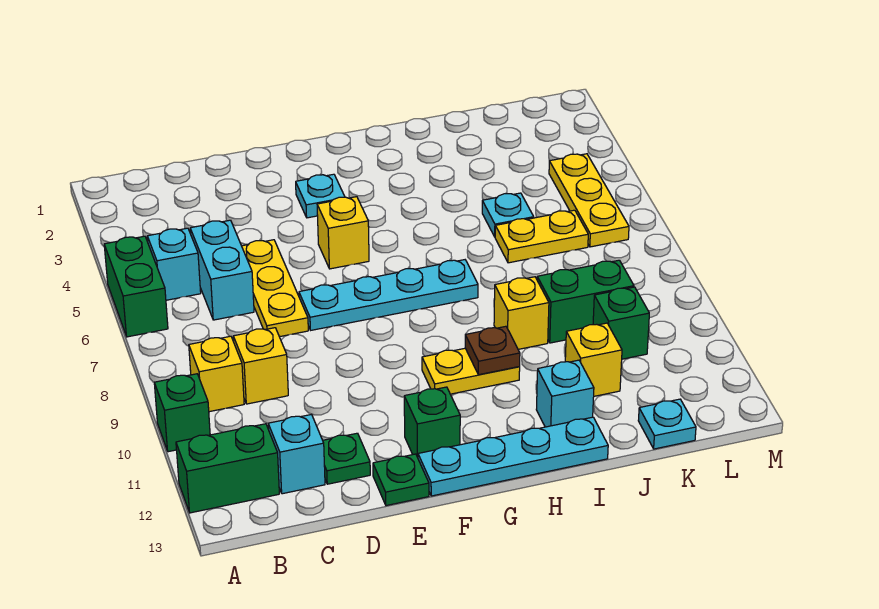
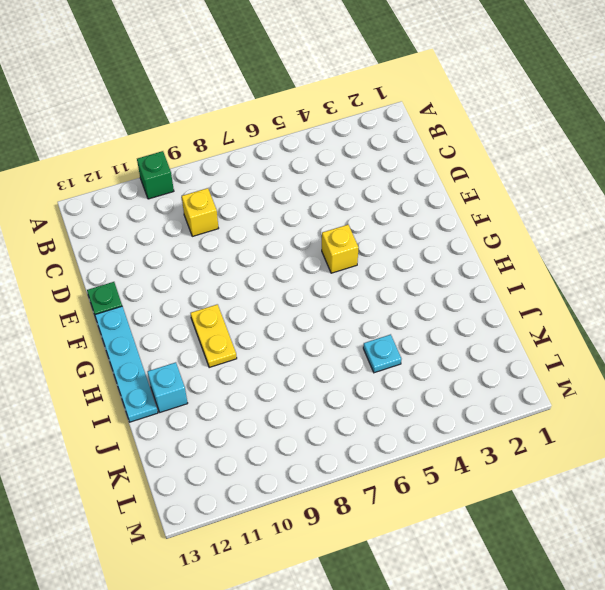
none -> green 1x2 brick [104,236,168,337]
none -> green 1x2 brick [176,424,279,513]
none -> cyan 1x1 brick [147,228,201,300]

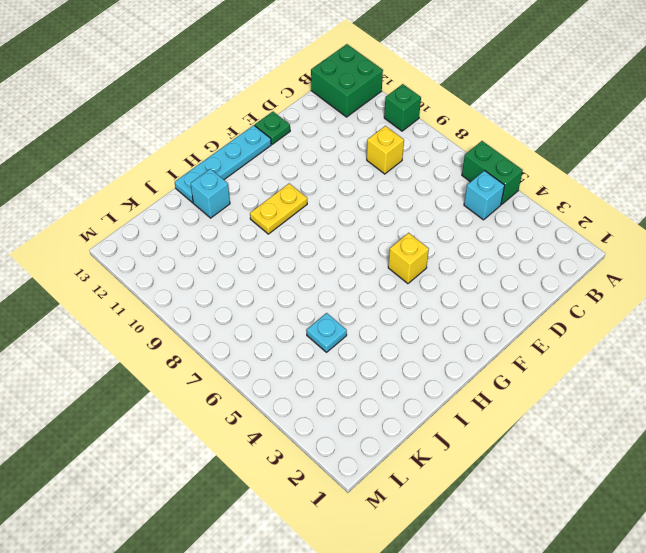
green 2x2 brick [311,44,383,117] -> green 1x2 brick [176,424,279,513]
none -> yellow 1x1 brick [189,336,244,412]
none -> cyan 1x2 brick [190,220,254,320]
none -> cyan 1x1 brick [268,415,325,494]

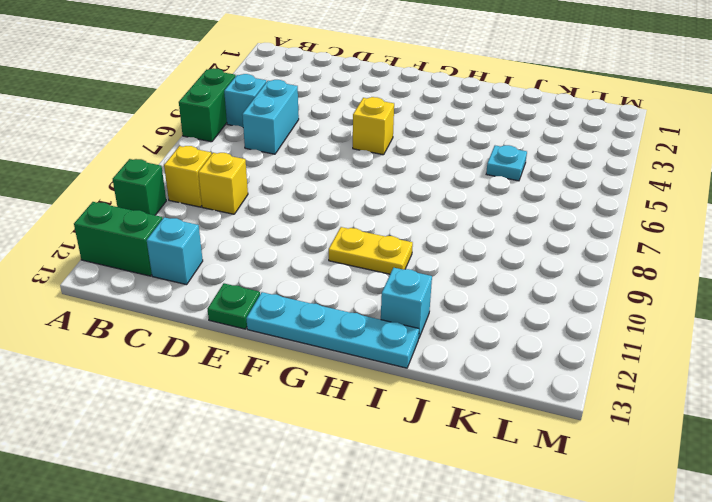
none -> yellow 1x3 plate [242,240,308,337]
none -> green 1x1 plate [323,433,370,484]
none -> cyan 1x4 plate [299,260,478,330]

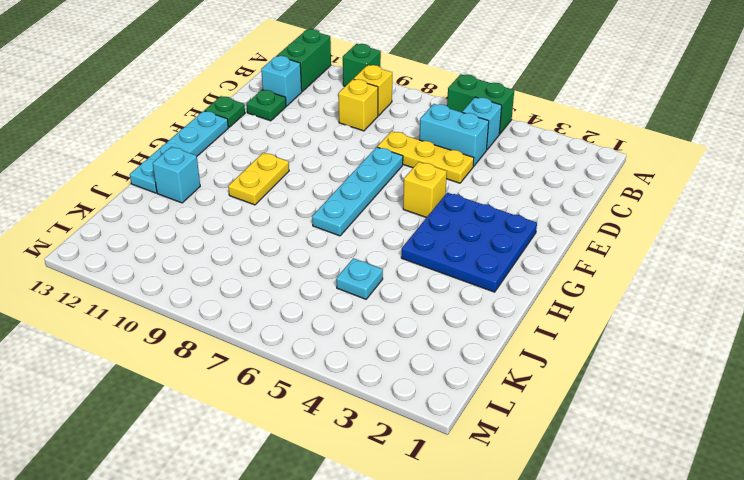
blue 3x3 plate [401,193,537,292] -> cyan 1x1 plate [296,174,345,218]
none -> green 1x1 brick [404,387,460,458]
none -> yellow 1x1 brick [494,277,549,349]
none -> yellow 1x2 plate [495,210,588,263]

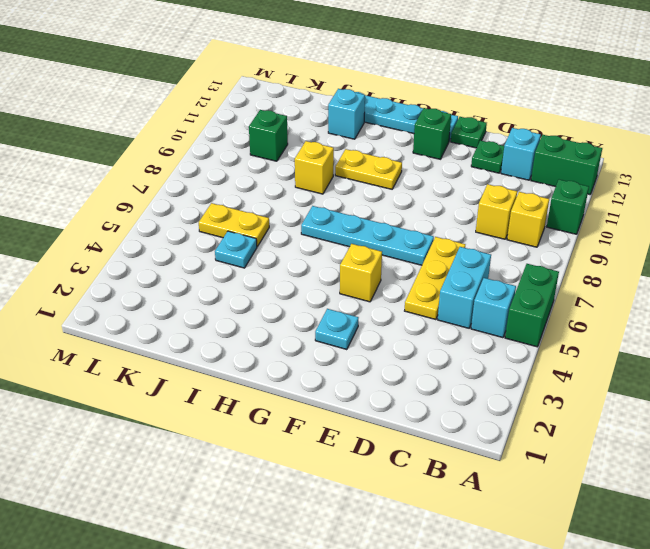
none -> green 1x2 brick [537,260,634,343]
none -> yellow 1x1 brick [565,323,622,396]
none -> cyan 1x1 plate [638,399,696,449]

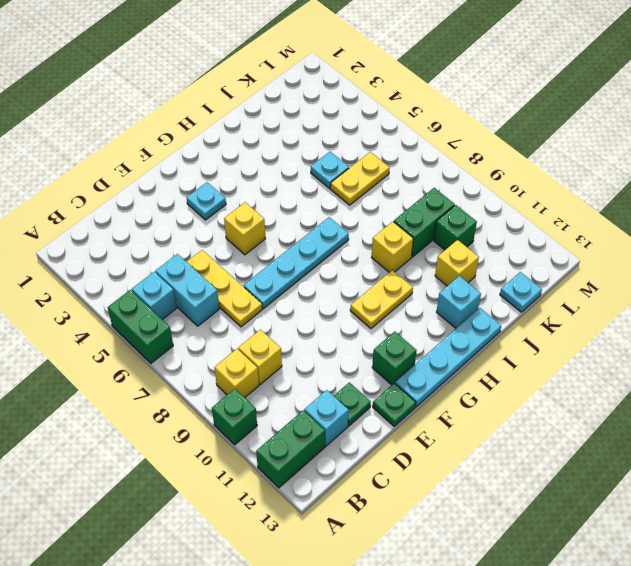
none -> yellow 1x3 plate [549,154,629,247]
none -> brown 1x1 plate [465,326,520,375]

